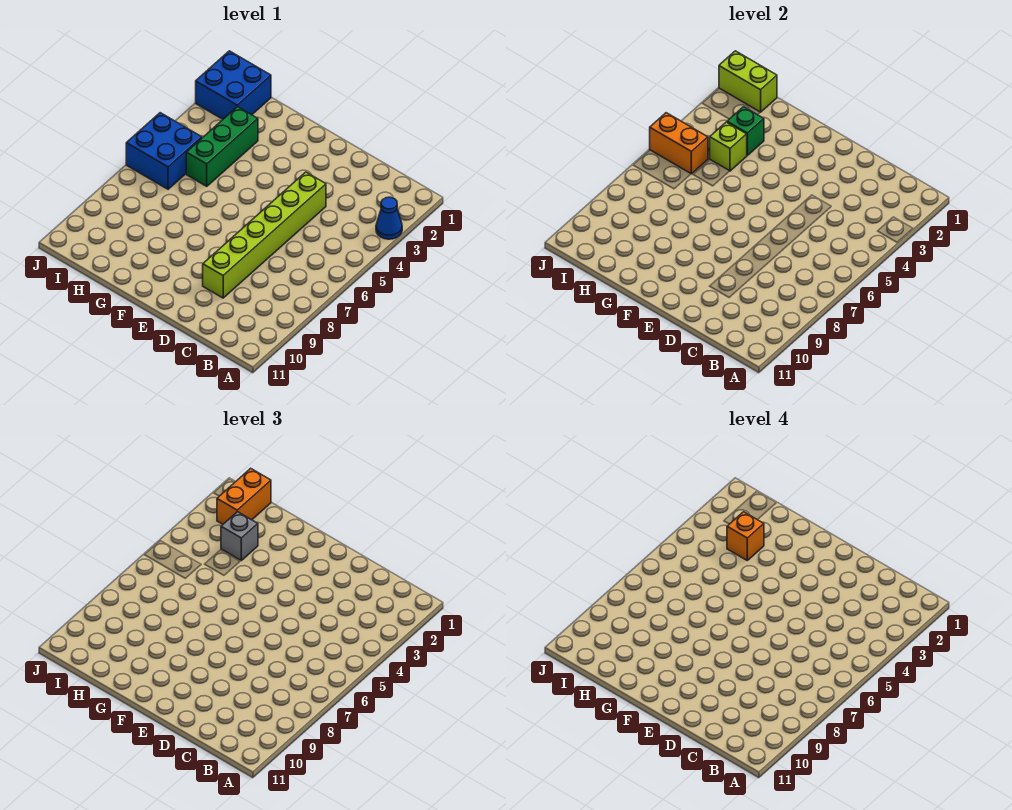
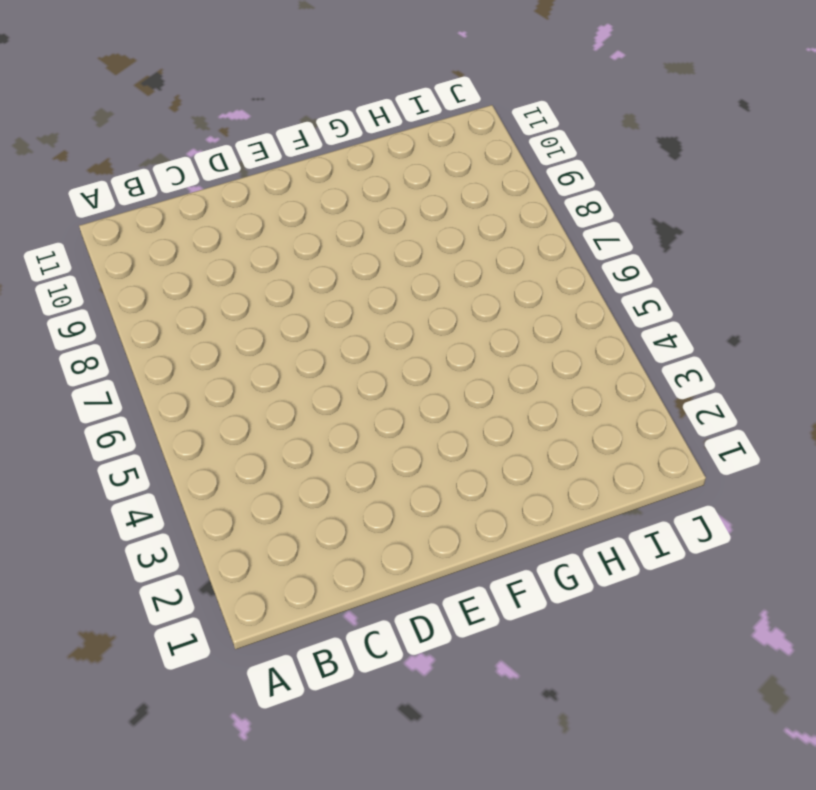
none -> blue 1x1 cone [376,197,402,239]
none -> lime 1x6 brick [203,172,326,298]
none -> green 1x3 brick [186,107,258,186]

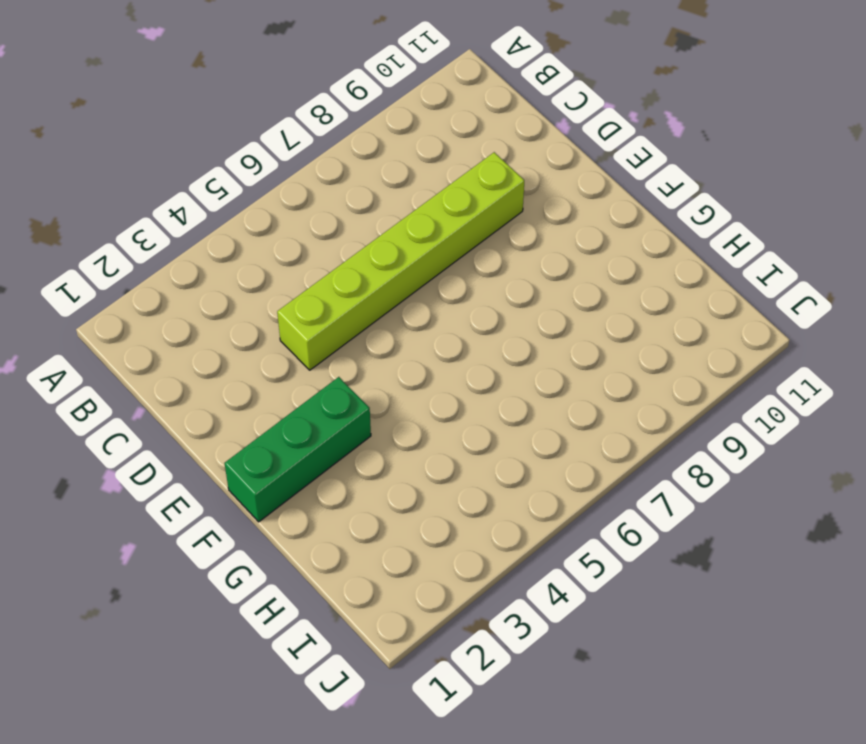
green 1x3 brick [224,377,371,522] -> green 1x3 brick moved to [186,107,258,186]
none -> blue 1x1 cone [376,197,402,239]
none -> blue 2x2 brick [196,51,271,119]
none -> blue 2x2 brick [126,113,202,189]

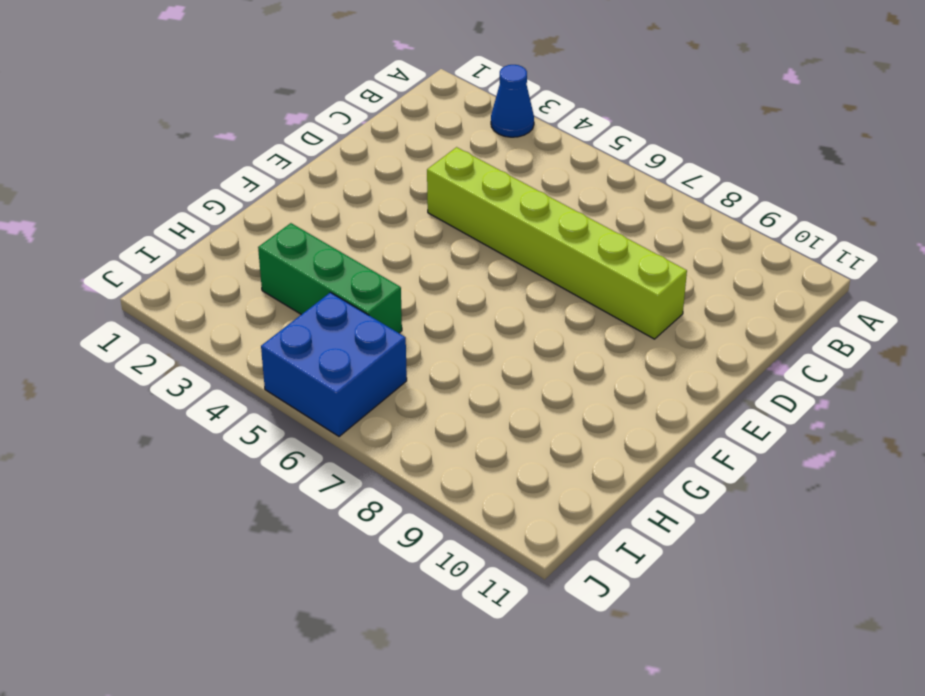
none -> blue 2x2 brick [196,51,271,119]
none -> green 1x1 brick [727,107,764,155]
none -> lime 1x1 brick [710,122,747,171]

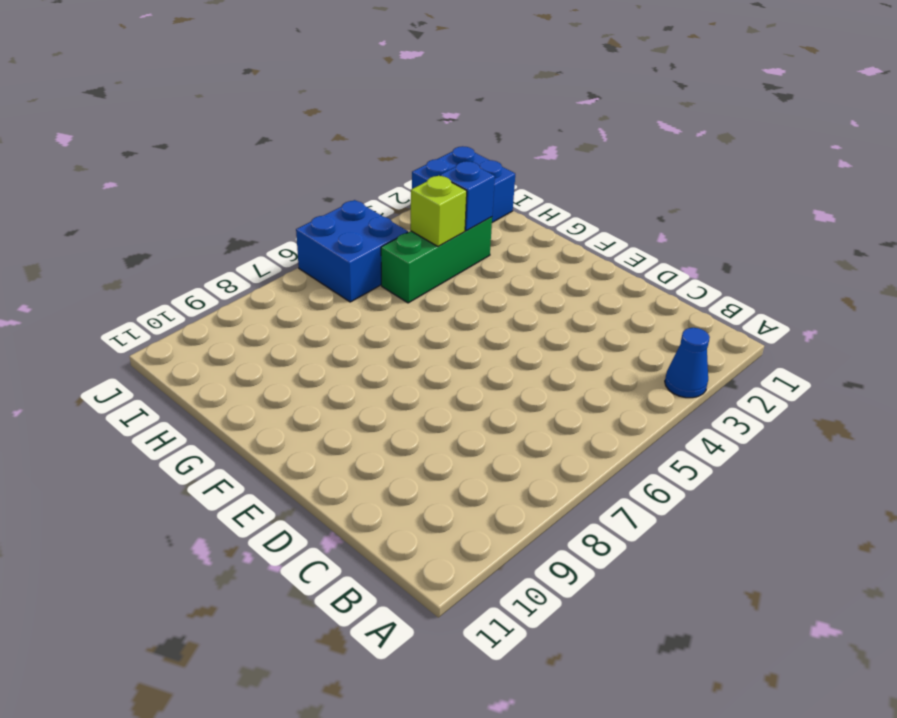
blue 1x1 brick [440,161,495,231] -> green 1x1 brick [727,107,764,155]
none -> lime 1x6 brick [203,172,326,298]
none -> lime 1x2 brick [719,51,777,112]
none -> orange 1x2 brick [650,113,708,174]

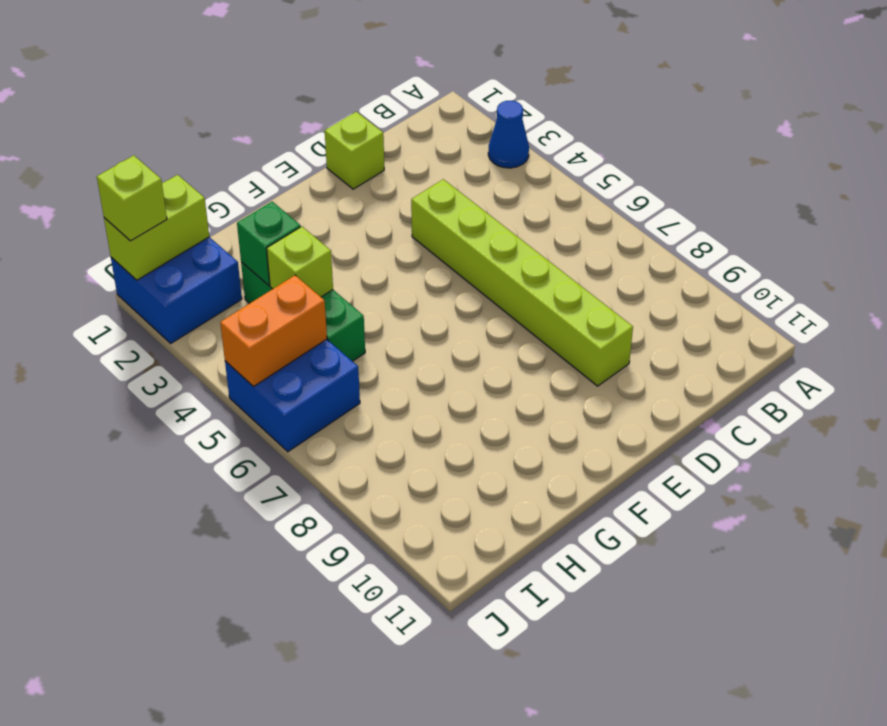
lime 1x1 brick [325,112,384,189] -> none
lime 1x1 brick [97,155,167,241] -> none
none -> grey 1x1 brick [221,512,258,560]
none -> orange 1x2 brick [217,468,271,524]
none -> orange 1x1 brick [727,512,764,560]

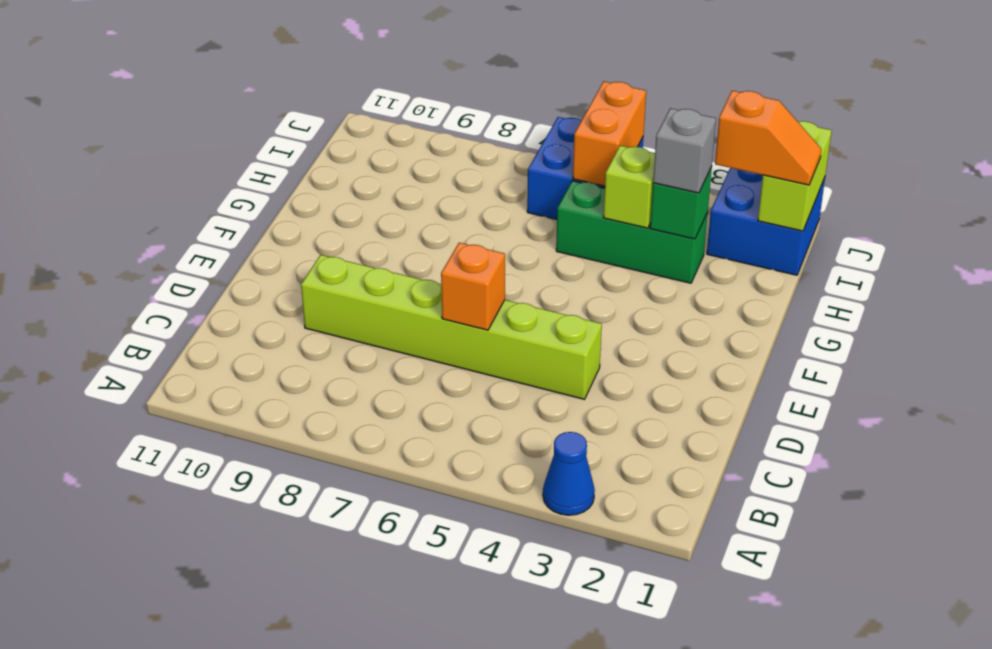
orange 1x1 brick [441,243,505,330] -> orange 1x1 brick moved to [727,512,764,560]
orange 1x2 slope [715,91,821,185] -> orange 1x2 brick [217,468,271,524]

